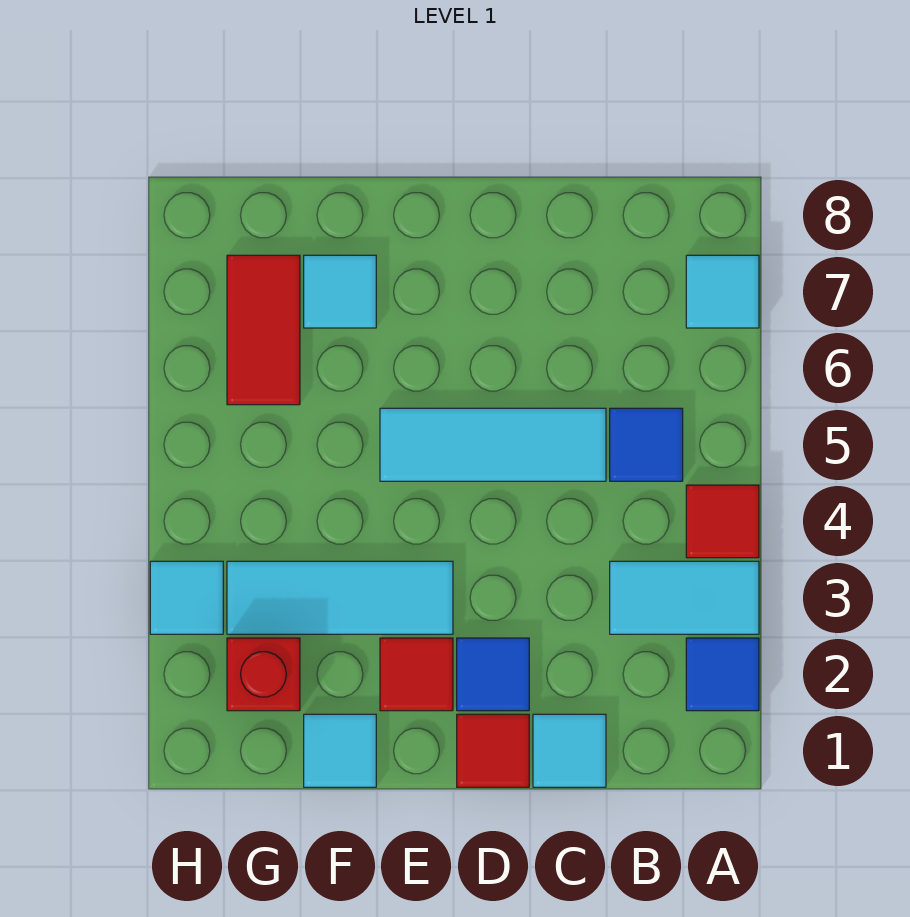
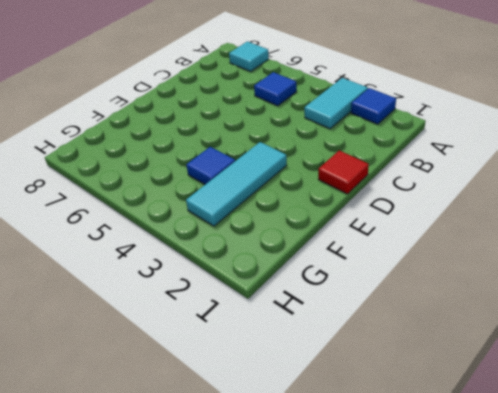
blue 1x1 tile [186,147,235,184] -> blue 1x1 tile moved to [457,638,529,711]
none -> red 1x1 tile [686,485,759,558]
none -> cyan 1x1 tile [533,714,606,787]
none -> cyan 1x3 tile [380,408,606,481]

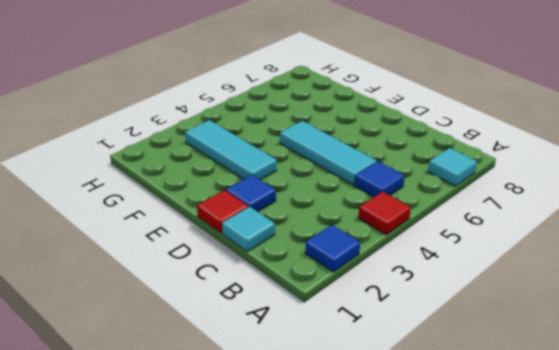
none -> cyan 1x2 tile [610,561,759,634]
none -> red 1x1 tile [380,638,453,711]
none -> cyan 1x1 tile [304,714,376,787]

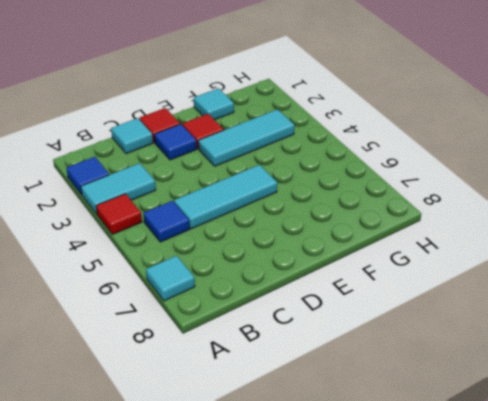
none -> cyan 1x1 tile [304,255,376,328]
none -> red 1x1 brick [227,638,300,711]
none -> red 1x2 tile [227,255,300,405]

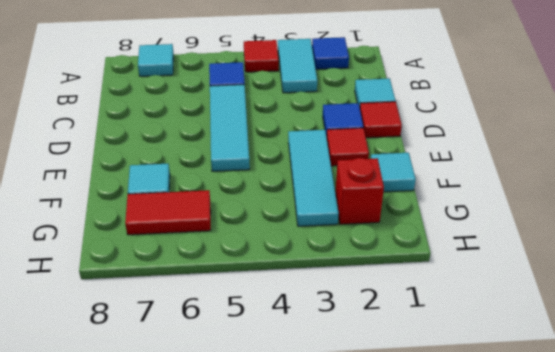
none -> cyan 1x1 tile [150,561,223,634]

